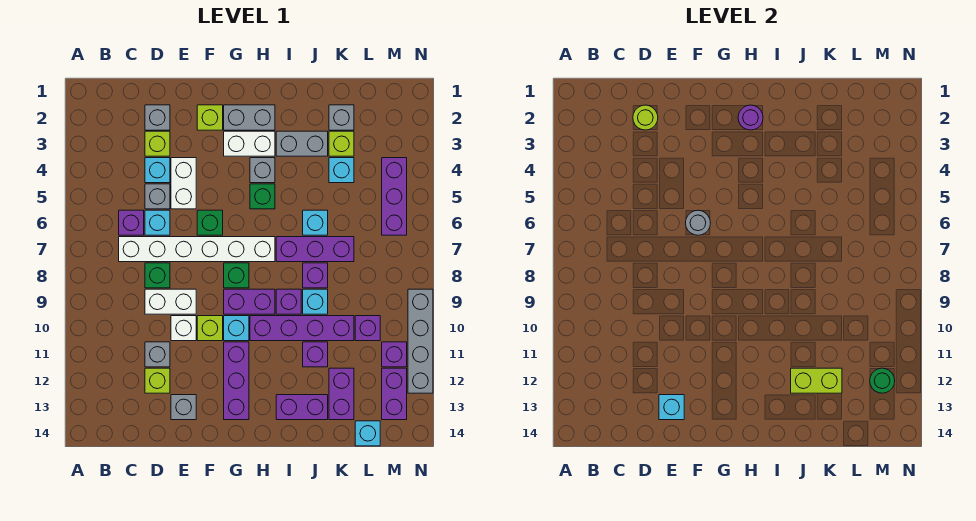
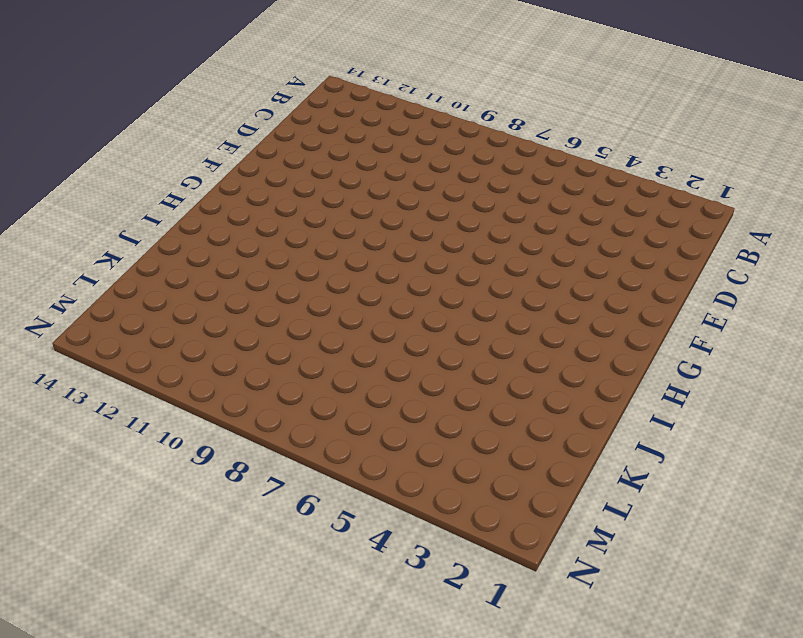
none -> purple 1x1 brick [119,210,144,235]
none -> white 1x6 brick [119,237,275,262]
none -> grey 1x1 brick [145,105,170,130]
none -> lime 1x1 brick [145,131,170,156]

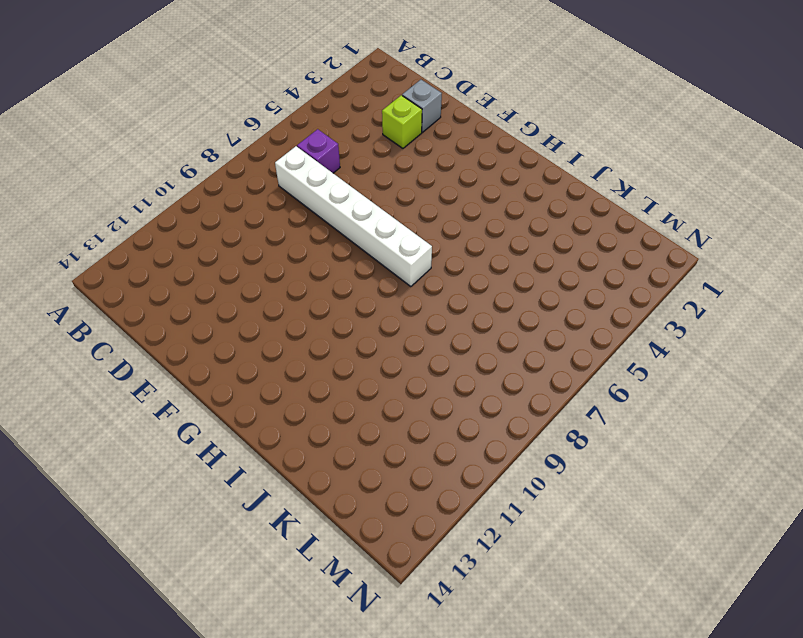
none -> cyan 1x1 brick [145,158,170,183]
none -> grey 1x1 brick [145,184,170,209]
none -> cyan 1x1 brick [145,210,170,235]
none -> green 1x1 brick [145,263,170,288]

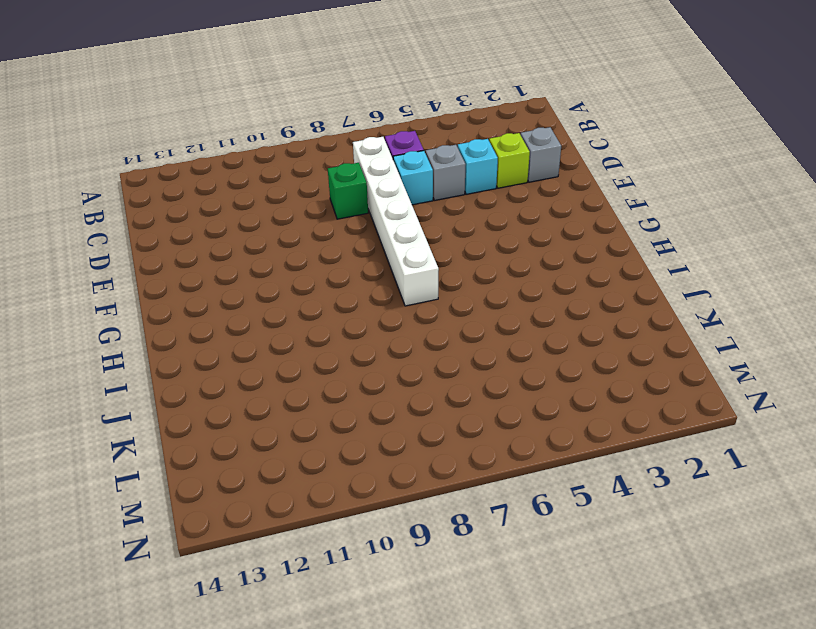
none -> white 1x2 brick [145,289,196,314]
none -> grey 1x1 brick [145,342,170,367]
none -> lime 1x1 brick [145,368,170,393]
none -> white 1x2 brick [171,158,196,209]

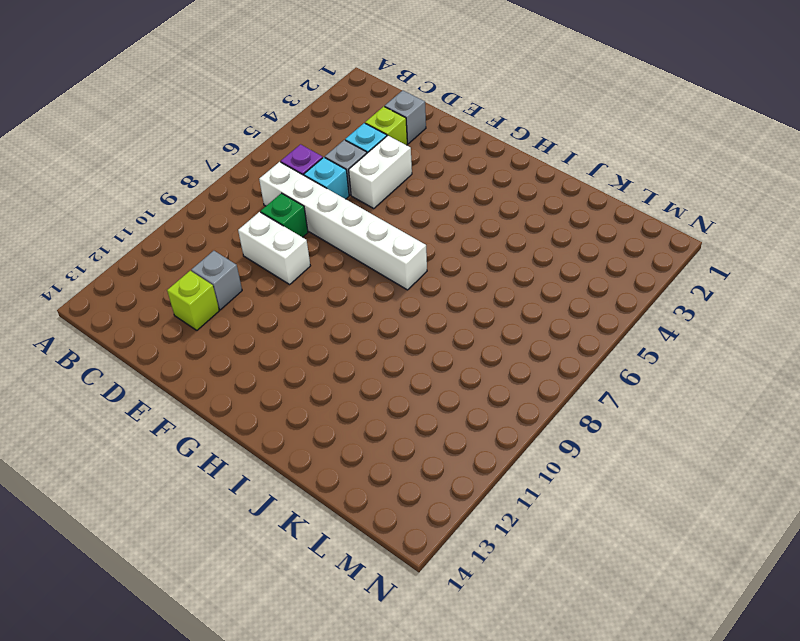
none -> white 1x1 brick [171,316,196,341]
none -> grey 1x1 brick [171,395,196,420]
none -> lime 1x1 brick [197,105,223,130]
none -> green 1x1 brick [197,210,223,235]

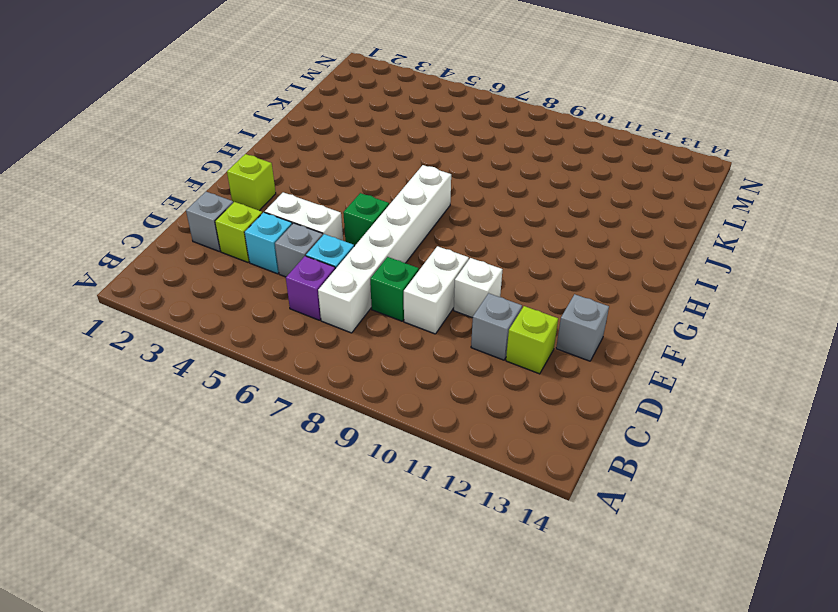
none -> lime 1x1 brick [197,316,223,341]
none -> grey 1x2 brick [224,105,275,130]
none -> white 1x2 brick [224,131,275,156]
none -> green 1x1 brick [224,263,249,288]

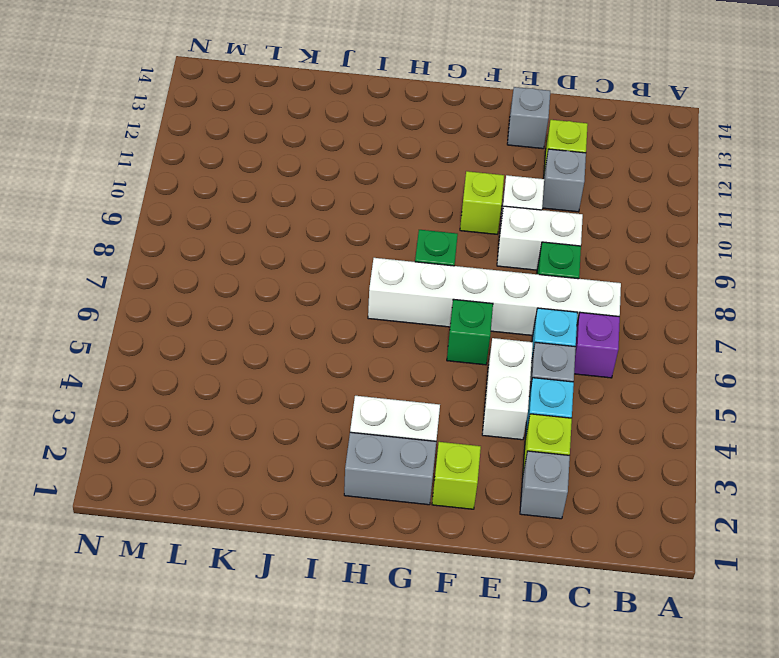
none -> purple 1x2 brick [224,289,275,314]
none -> cyan 1x1 brick [224,316,249,341]
none -> purple 1x3 brick [224,342,249,420]
none -> grey 1x1 brick [250,158,275,183]

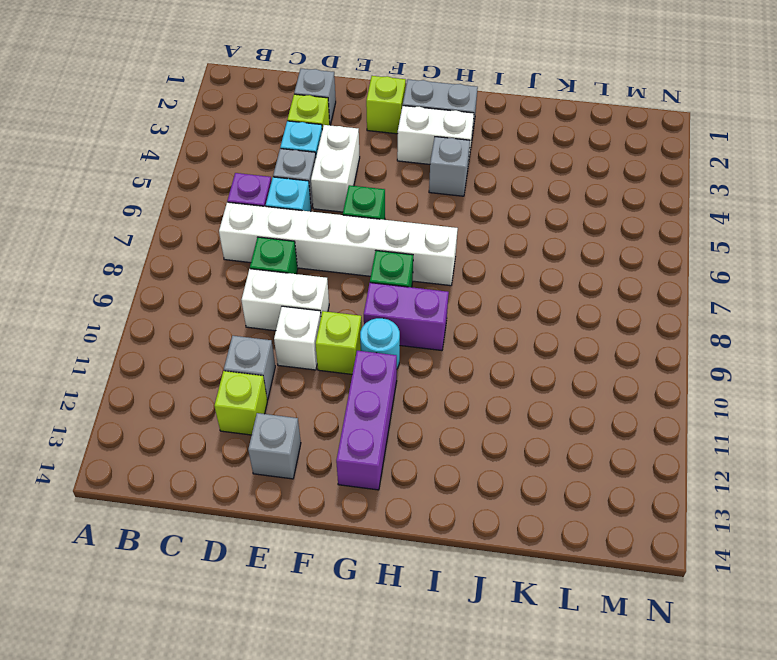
cyan 1x1 round brick [360,318,400,369] -> cyan 1x1 brick [224,316,249,341]
none -> green 1x1 brick [250,184,275,209]
none -> purple 1x4 brick [250,316,354,341]
none -> grey 1x2 brick [276,131,328,156]
none -> purple 1x3 brick [276,237,354,262]

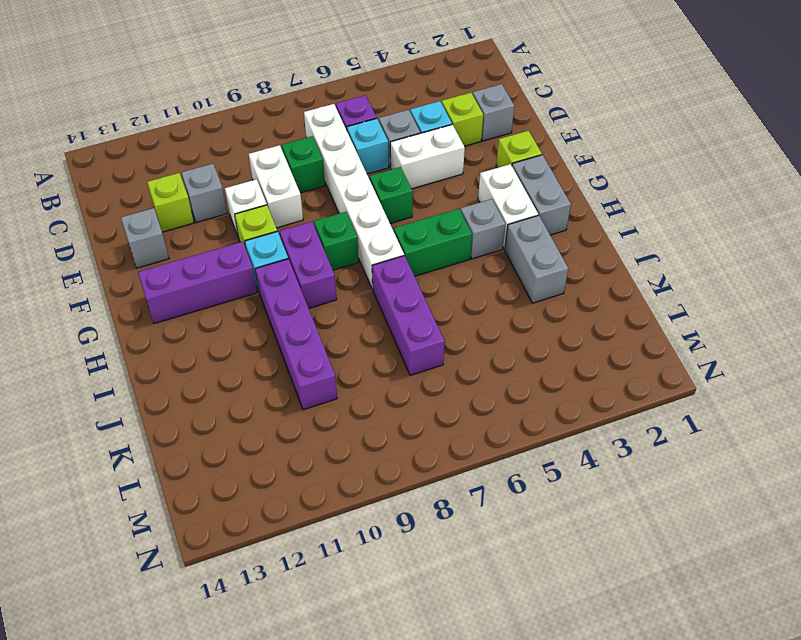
green 1x2 brick [394,209,472,276] -> green 1x1 brick [250,184,275,209]
none -> purple 1x1 brick [276,289,301,314]
none -> purple 1x2 brick [276,395,328,420]
none -> cyan 1x1 brick [303,210,328,235]
none -> purple 1x1 brick [303,263,328,288]

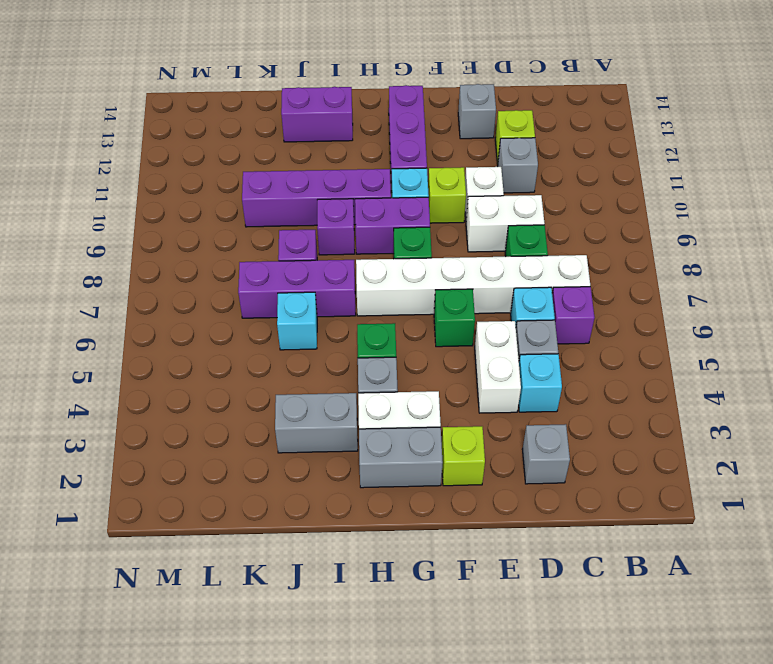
none -> lime 1x1 brick [145,131,170,156]
none -> cyan 1x1 brick [303,289,328,314]
none -> purple 1x1 brick [303,342,328,367]
none -> grey 1x1 brick [329,105,354,130]

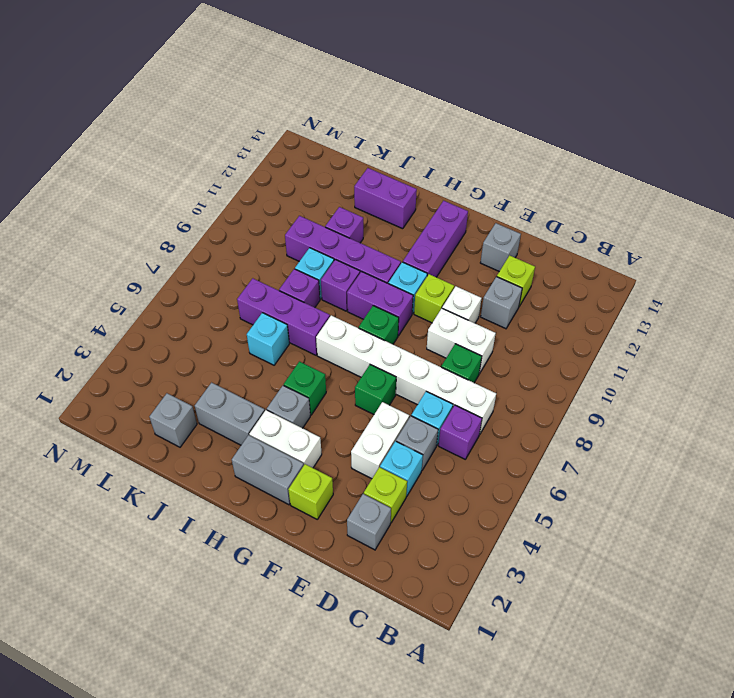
none -> lime 1x1 brick [329,131,354,156]
none -> cyan 1x1 brick [329,158,354,183]
none -> purple 1x2 brick [329,368,354,420]
none -> purple 1x1 brick [355,316,380,341]

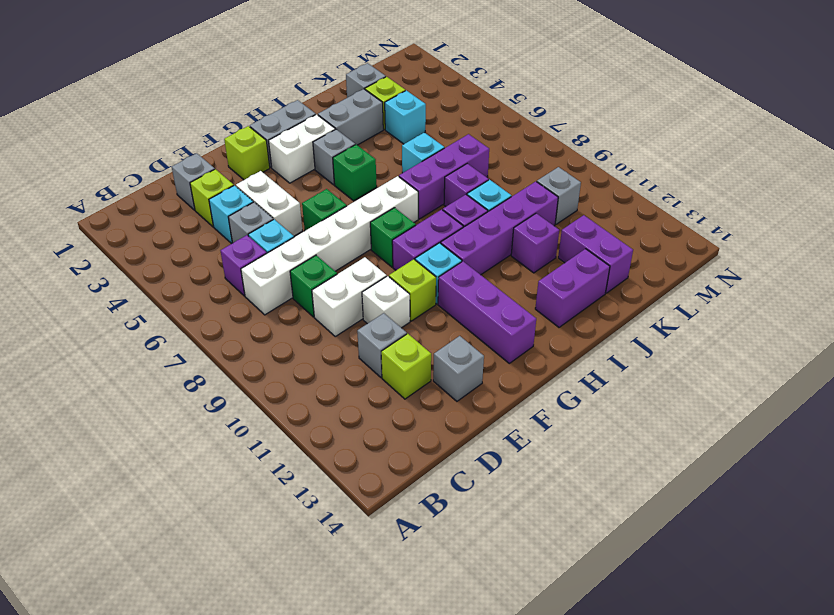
grey 1x1 brick [537,167,581,224] -> purple 1x1 brick [355,316,380,341]
none -> cyan 1x1 brick [355,421,380,446]
none -> purple 1x3 brick [382,158,407,235]
none -> purple 1x1 brick [382,342,407,367]
none -> purple 1x2 brick [382,368,407,420]

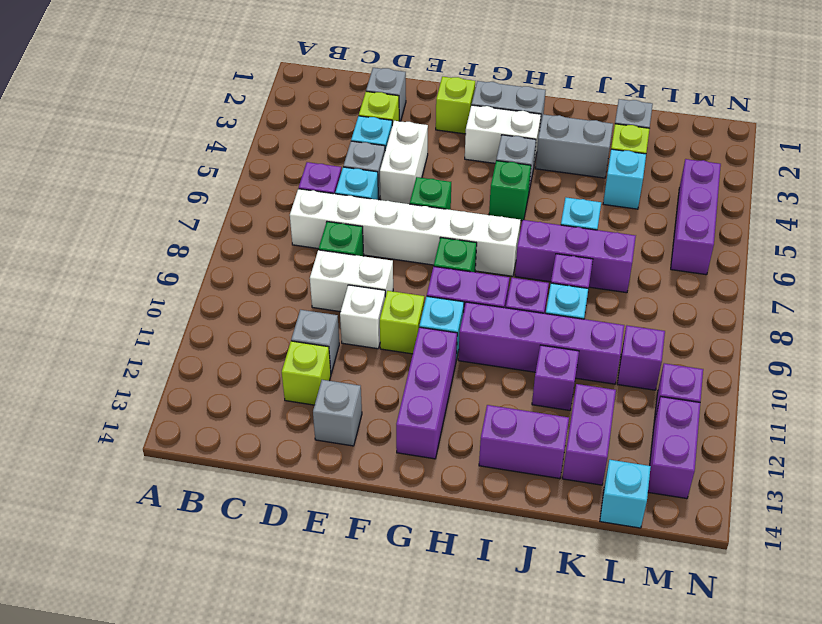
none -> grey 1x4 brick [408,289,433,393]
none -> lime 1x1 round brick [633,105,658,130]
none -> cyan 1x1 brick [659,395,684,420]
none -> grey 1x1 round brick [686,210,710,235]

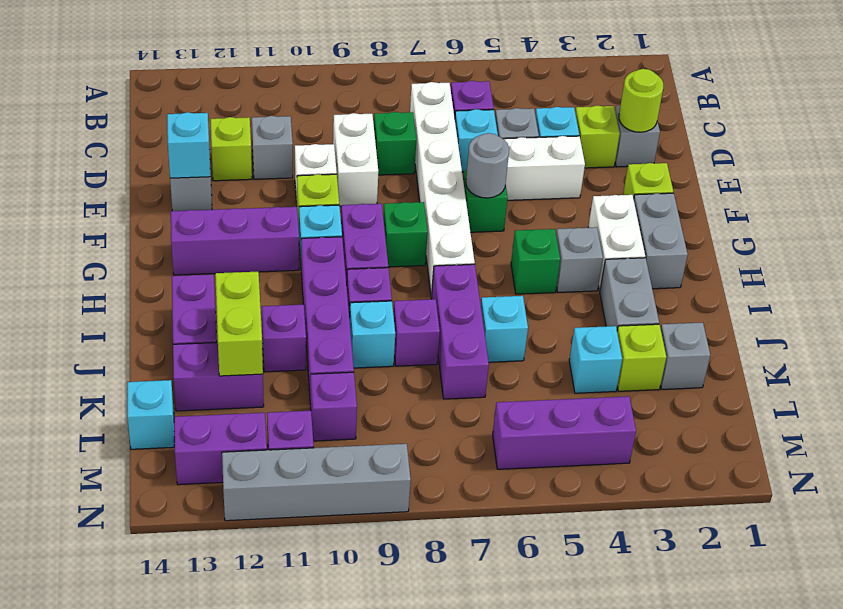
none -> purple 1x1 round brick [738,105,763,130]
none -> green 1x1 round brick [870,368,895,393]

